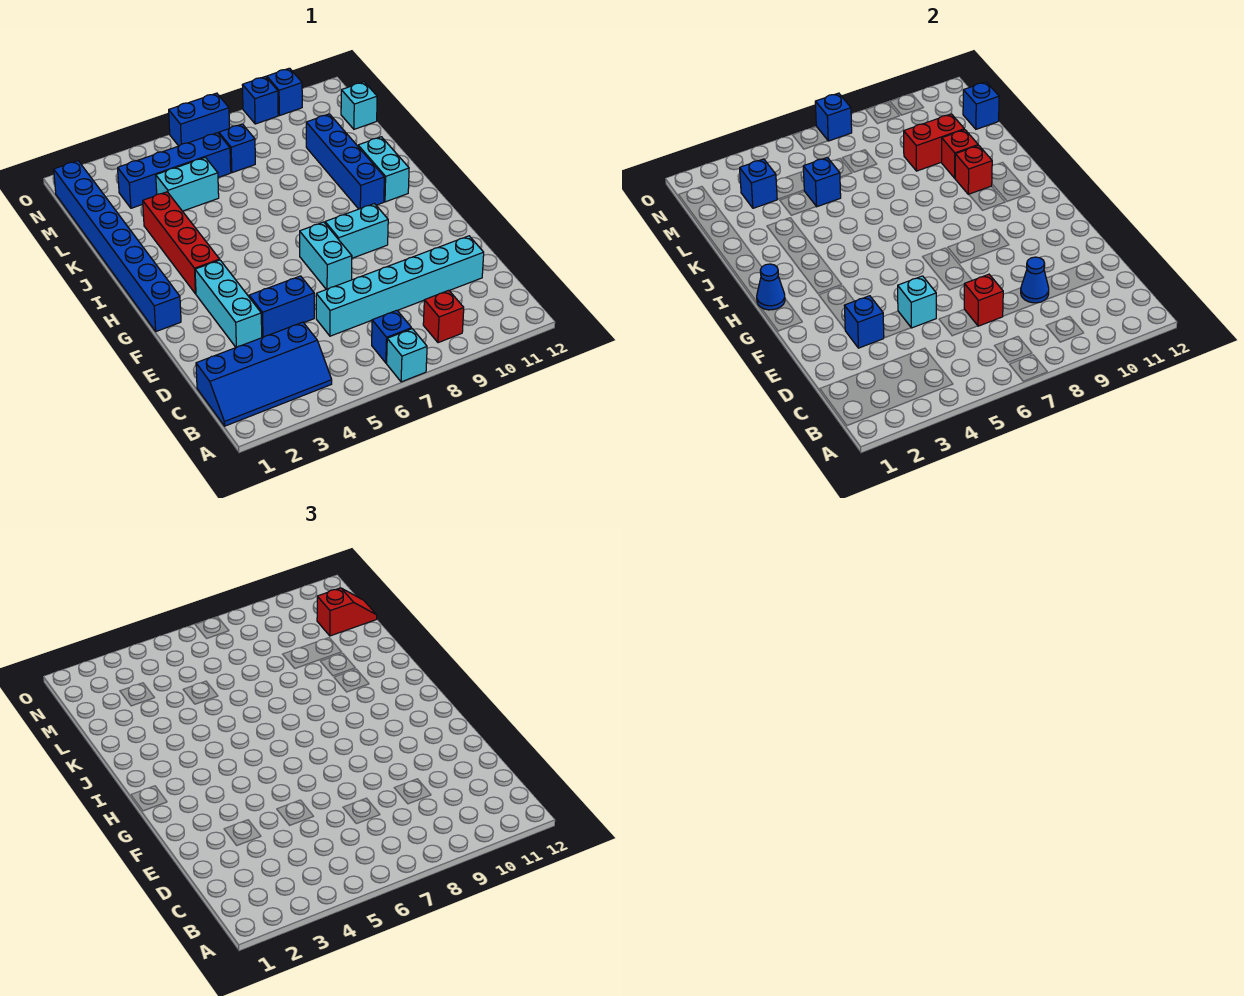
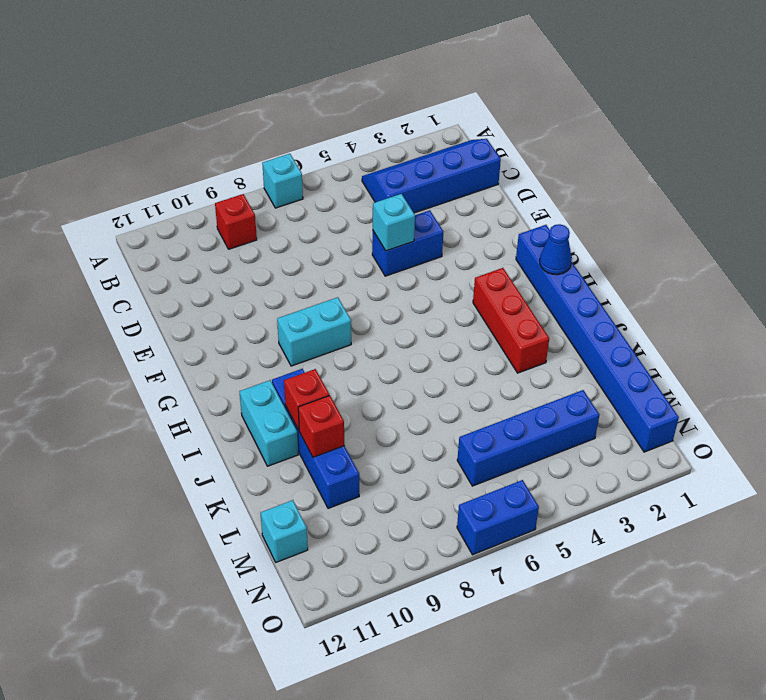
red 1x3 brick [473,268,549,373] -> red 1x4 brick [143,192,220,294]
none -> blue 1x1 brick [372,310,412,363]
none -> cyan 1x6 brick [316,236,484,336]
none -> cyan 1x3 brick [195,260,262,347]
none -> cyan 1x2 brick [300,222,352,289]

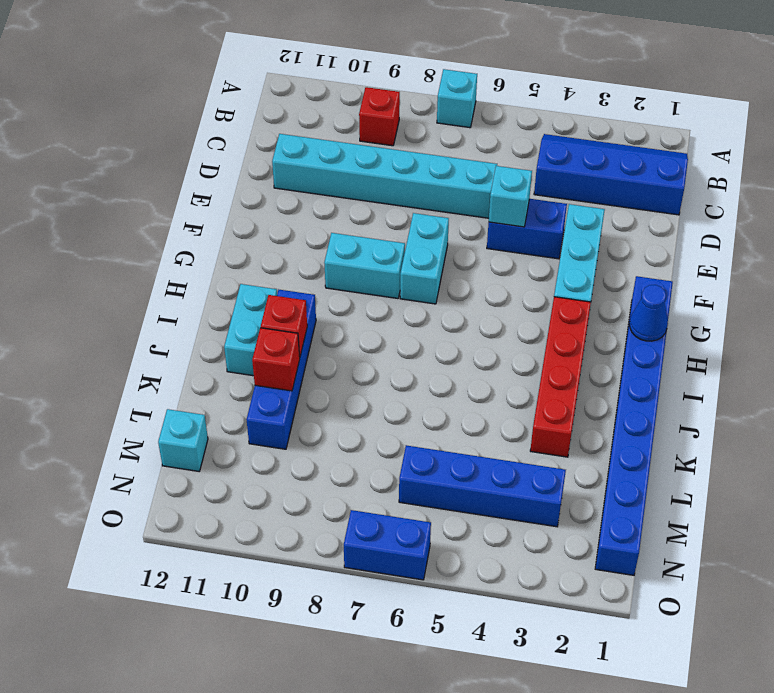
none -> blue 1x1 brick [372,310,412,363]
none -> cyan 1x2 brick [156,157,219,211]
none -> blue 1x1 brick [219,124,255,173]
none -> blue 1x1 brick [242,77,278,124]

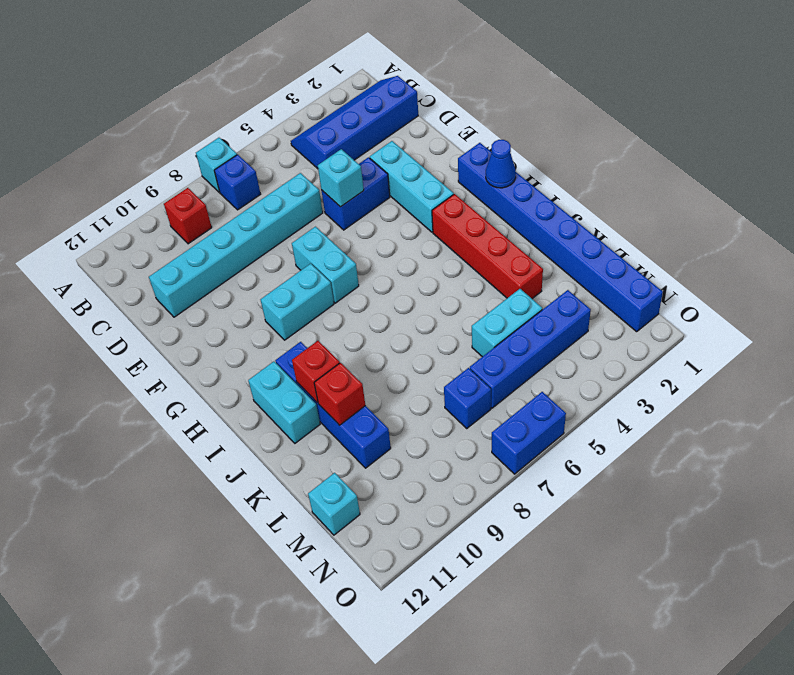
none -> blue 1x1 brick [242,77,278,124]
none -> blue 1x1 brick [267,68,302,116]
none -> red 1x1 brick [964,274,1003,326]
none -> blue 1x1 cone [1021,257,1049,303]

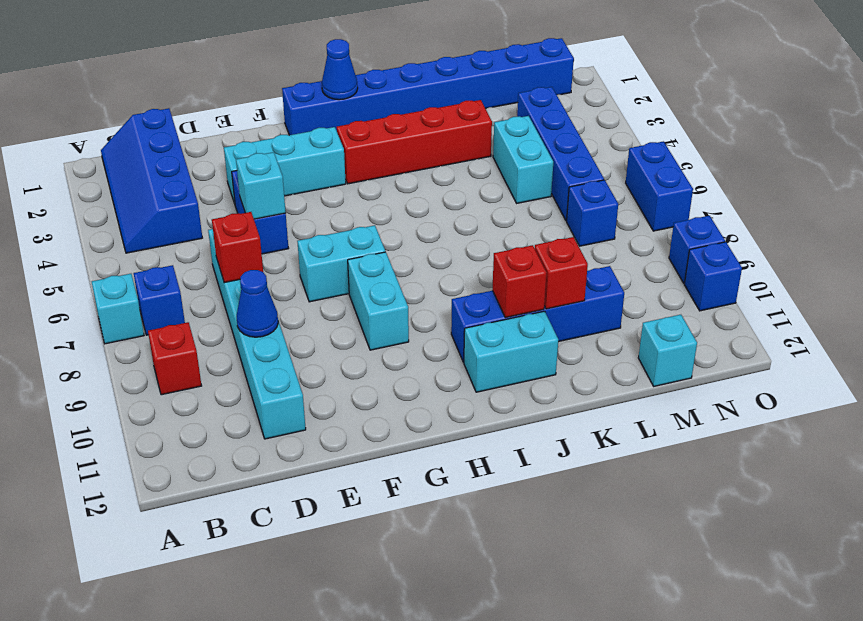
none -> blue 1x1 brick [844,296,884,348]
none -> blue 1x1 brick [803,157,841,207]
none -> red 1x2 brick [904,114,964,171]
none -> blue 1x1 brick [740,159,777,208]

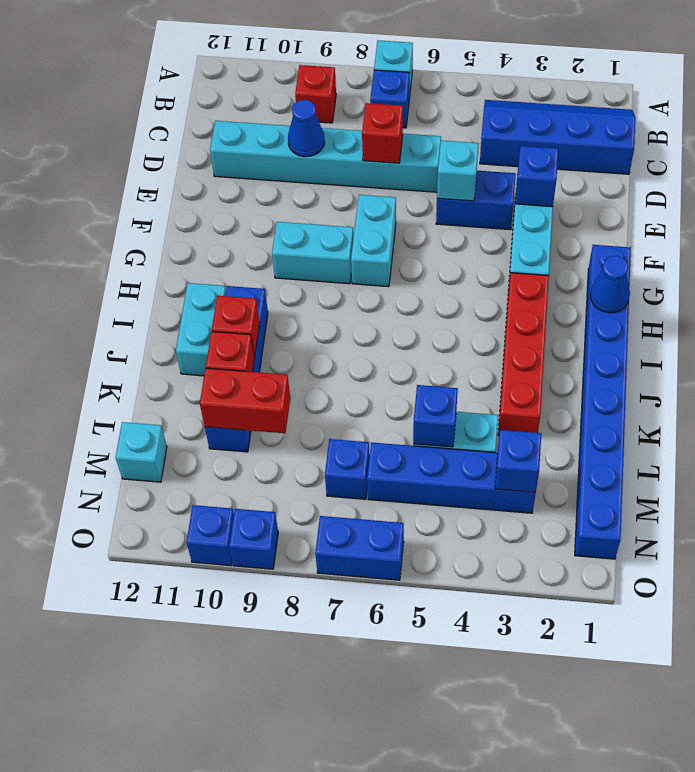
none -> blue 1x1 brick [963,82,999,129]
none -> blue 1x1 brick [815,93,852,141]
none -> red 1x2 slope [317,588,377,636]

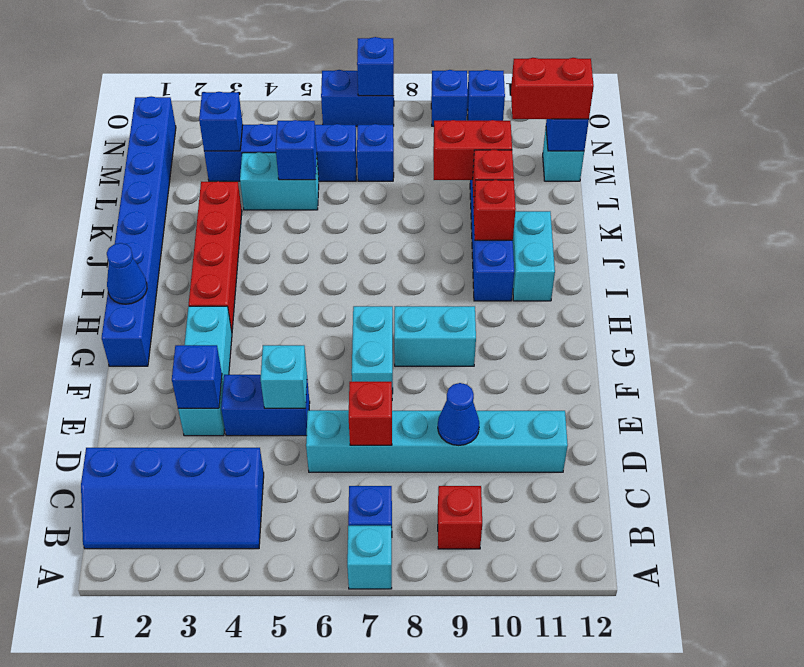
red 1x2 brick [511,58,594,119] -> red 1x2 slope [317,588,377,636]

